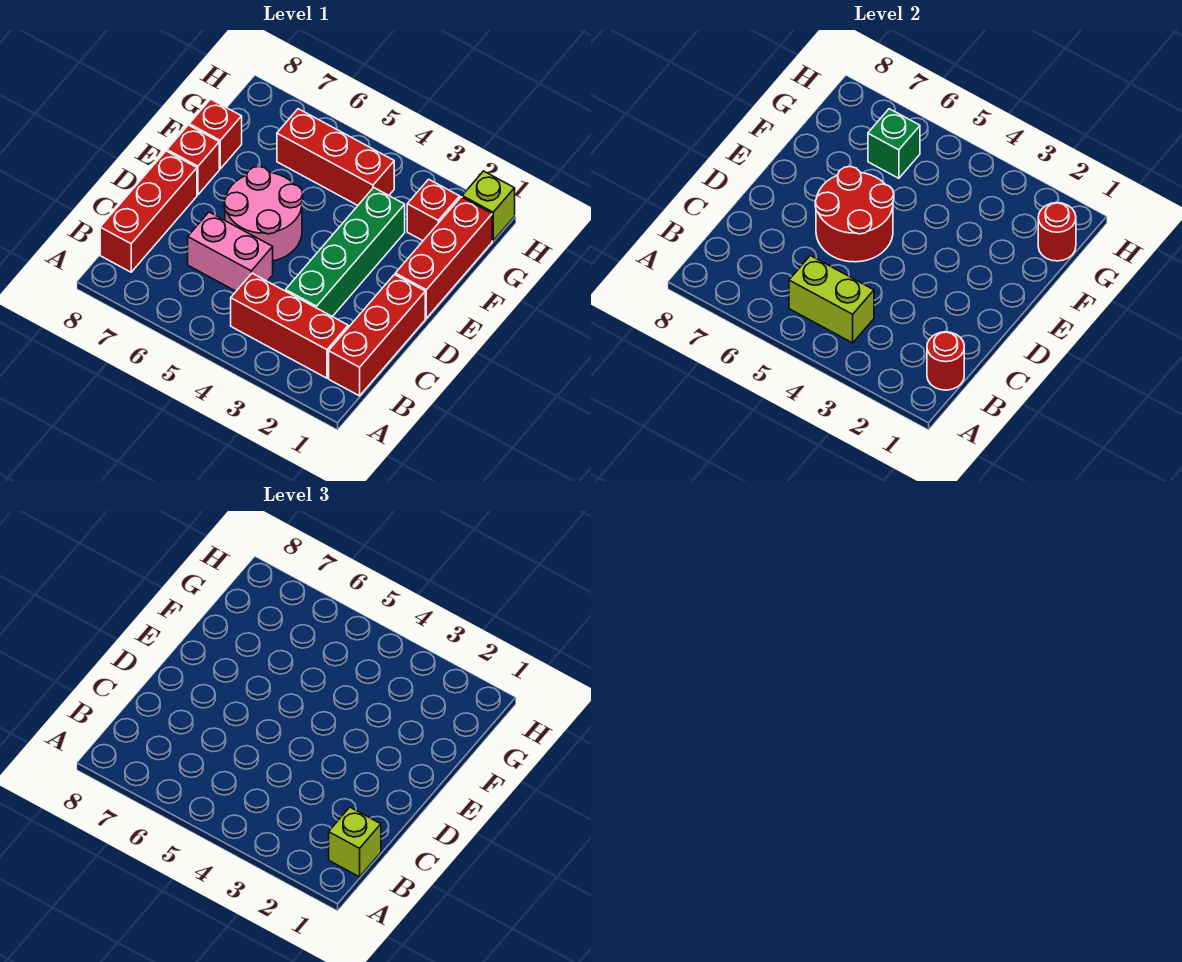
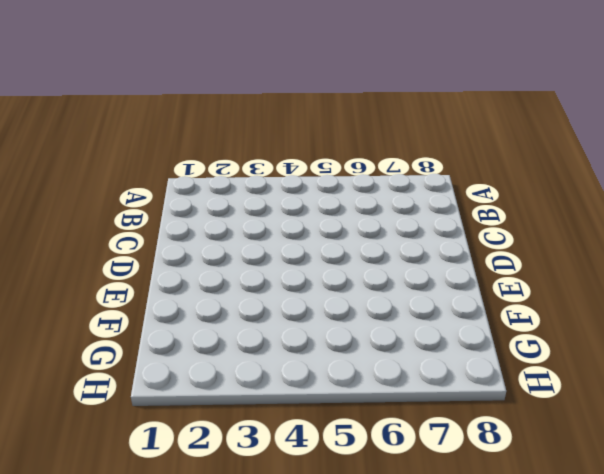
none -> red 1x3 brick [329,275,425,396]
none -> red 1x3 brick [231,273,348,378]
none -> red 1x3 brick [100,151,197,272]

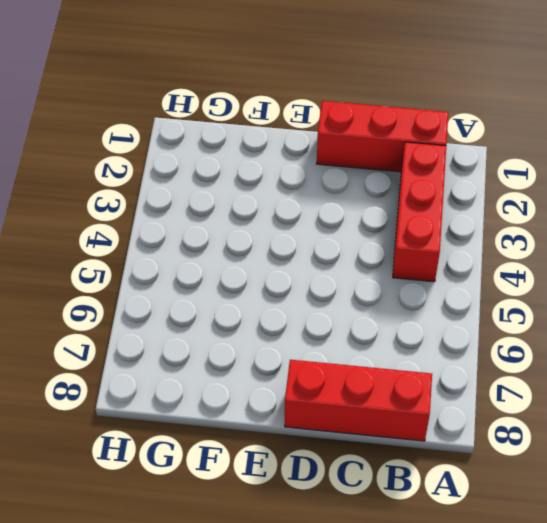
none -> green 1x4 brick [286,188,405,317]
none -> pink 1x2 brick [188,212,273,291]
none -> pink 2x2 round brick [224,167,303,261]

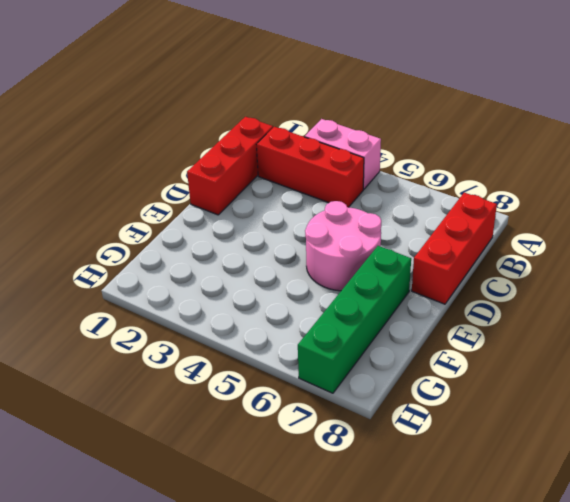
pink 1x2 brick [305,119,381,189] -> pink 1x2 brick moved to [188,212,273,291]
green 1x4 brick [298,246,411,393] -> green 1x4 brick moved to [286,188,405,317]
none -> red 1x3 brick [395,197,492,318]
none -> red 1x1 brick [167,125,219,195]
none -> red 1x1 brick [189,99,242,169]

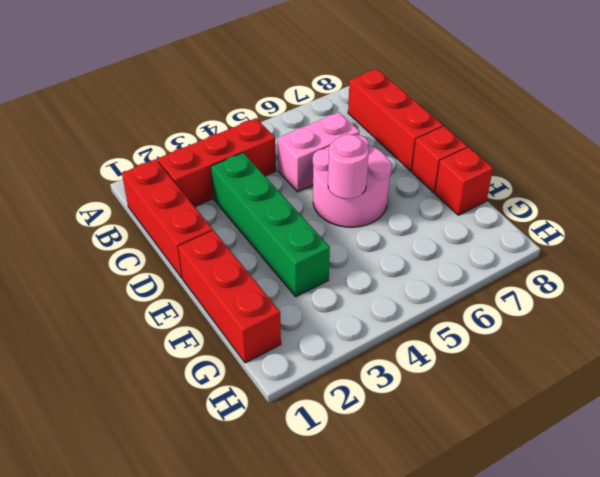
pink 1x1 round brick [328,134,369,199] -> red 2x2 round brick [815,167,894,262]
none -> red 1x1 brick [407,179,460,241]
none -> red 1x3 brick [277,109,394,205]
none -> lime 1x1 brick [462,171,515,241]

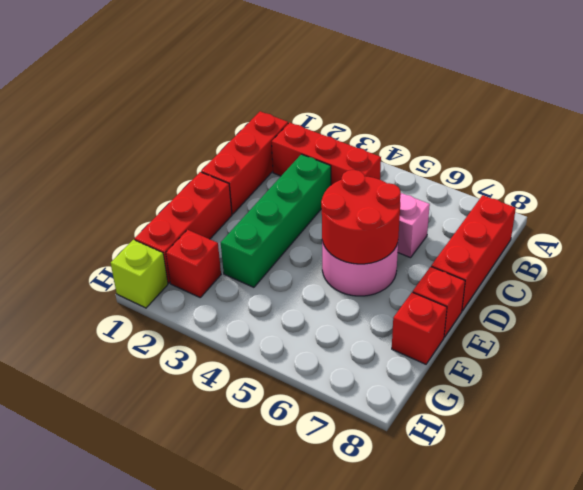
none -> red 1x3 brick [277,109,394,205]
none -> red 1x1 round brick [927,332,964,390]
none -> lime 1x2 brick [789,256,874,343]

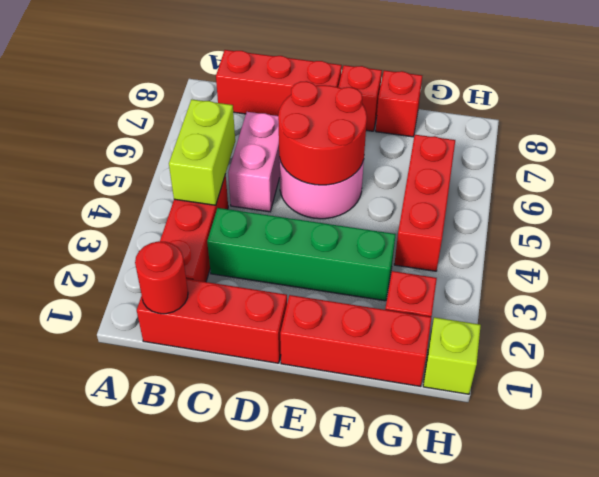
none -> red 1x1 round brick [1038,203,1076,261]
none -> green 1x1 brick [868,109,920,178]
none -> lime 1x1 brick [329,807,381,877]

